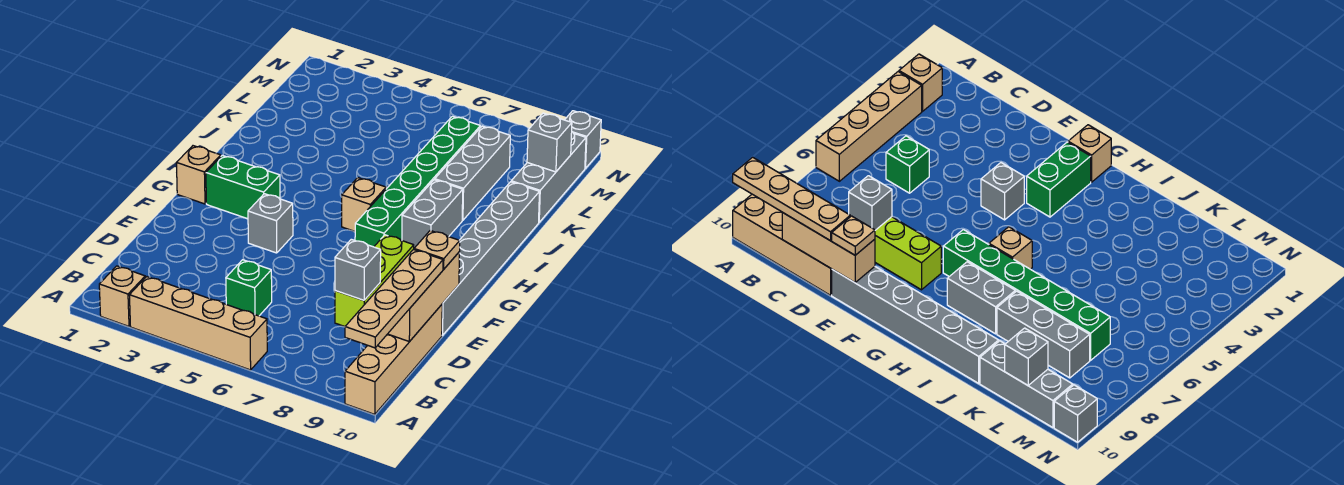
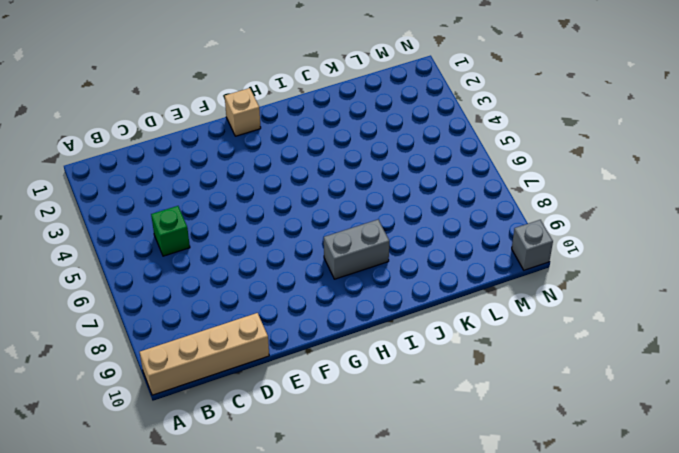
none -> tan 1x1 brick [99,266,145,326]
none -> tan 1x4 brick [129,277,267,370]
none -> lime 1x3 brick [335,235,414,326]

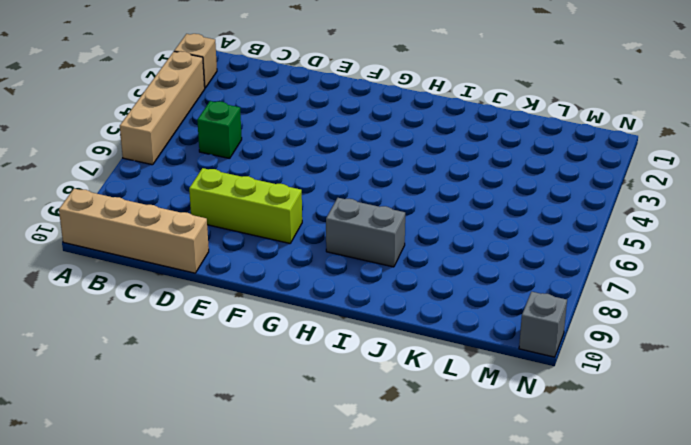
none -> grey 1x6 brick [442,182,539,335]
none -> grey 1x1 brick [248,194,293,253]
none -> tan 1x1 brick [176,146,221,204]

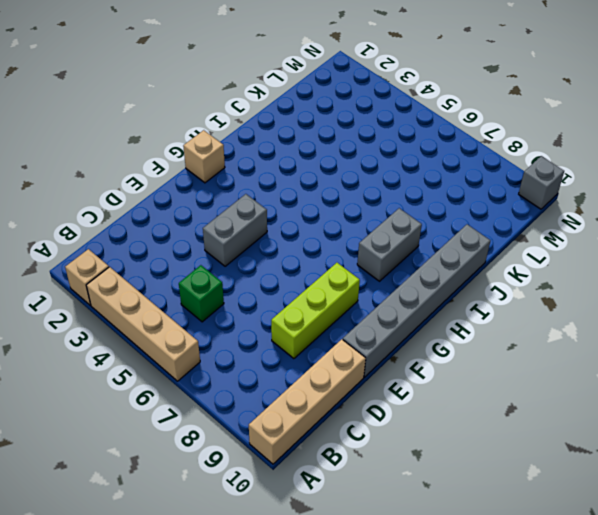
grey 1x2 brick [203,194,267,266] -> grey 1x1 brick [248,194,293,253]
none -> green 1x2 brick [206,155,280,219]
none -> green 1x6 brick [355,116,480,247]
none -> tan 1x1 brick [342,178,386,231]

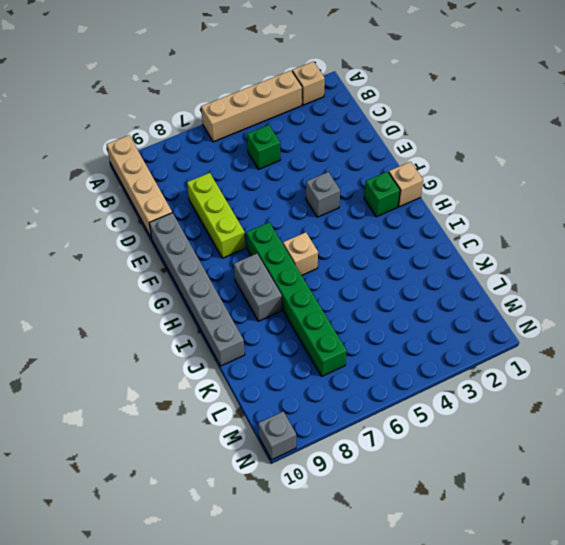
green 1x1 brick [364,171,400,217] -> green 1x2 brick [206,155,280,219]
none -> grey 1x3 brick [435,126,510,220]
none -> grey 1x3 brick [511,132,586,222]
none -> tan 1x3 brick [388,252,460,342]

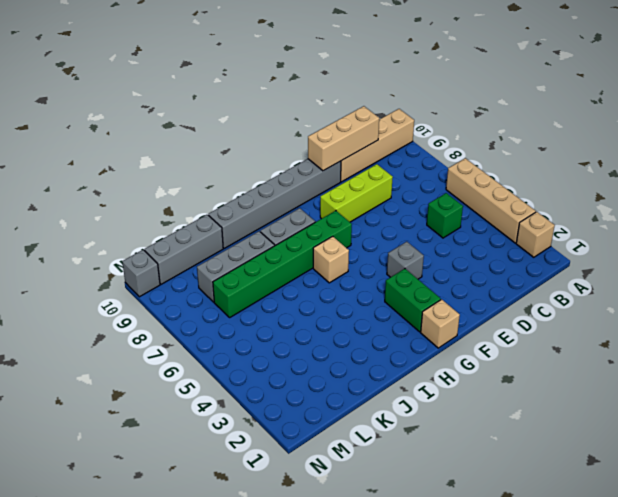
none -> grey 1x1 brick [335,239,381,300]
none -> grey 1x1 brick [527,113,572,172]
none -> tan 1x4 plate [345,249,443,348]

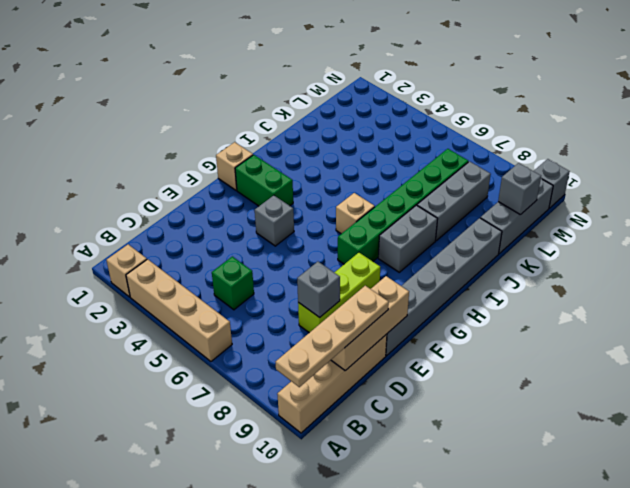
none -> tan 1x1 plate [414,230,460,269]

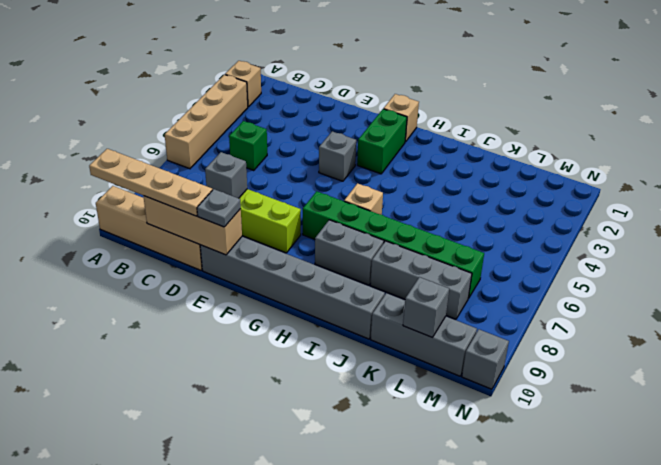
grey 1x1 plate [197,189,241,227] -> tan 1x1 plate [414,230,460,269]

